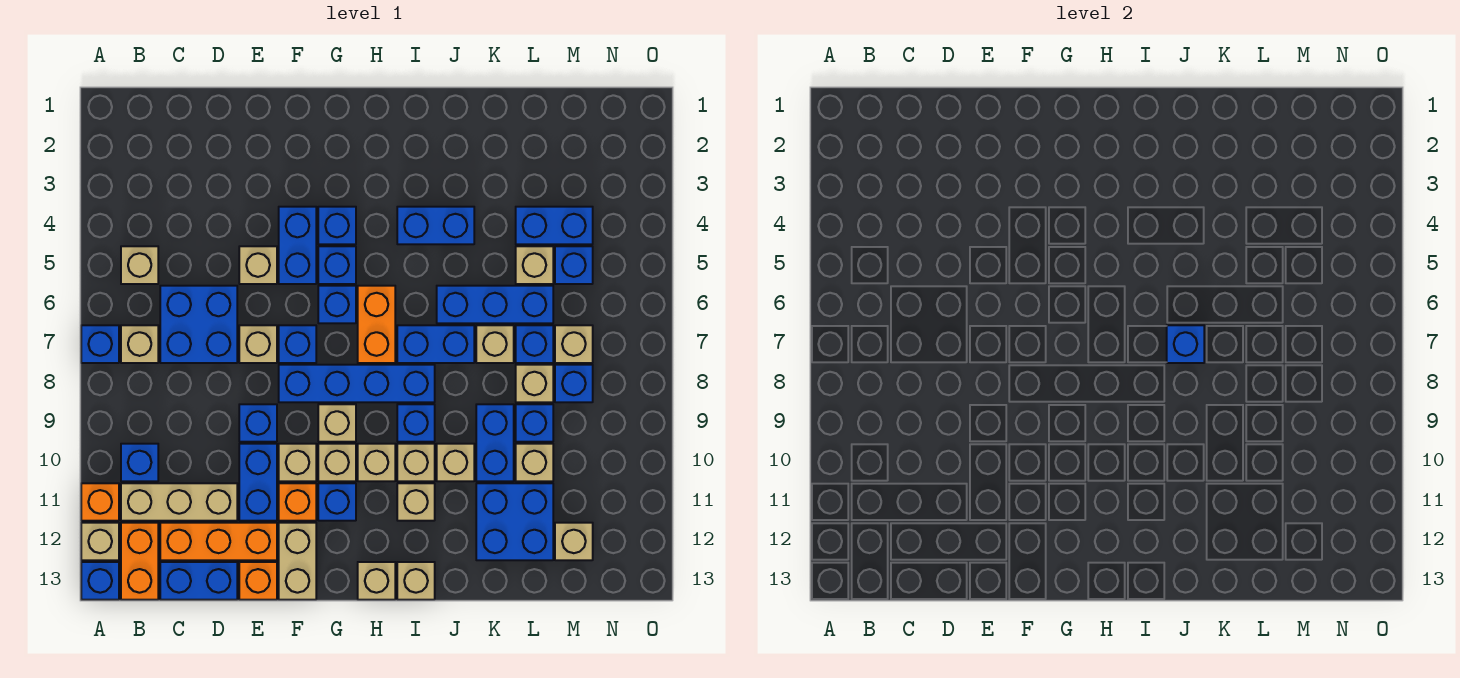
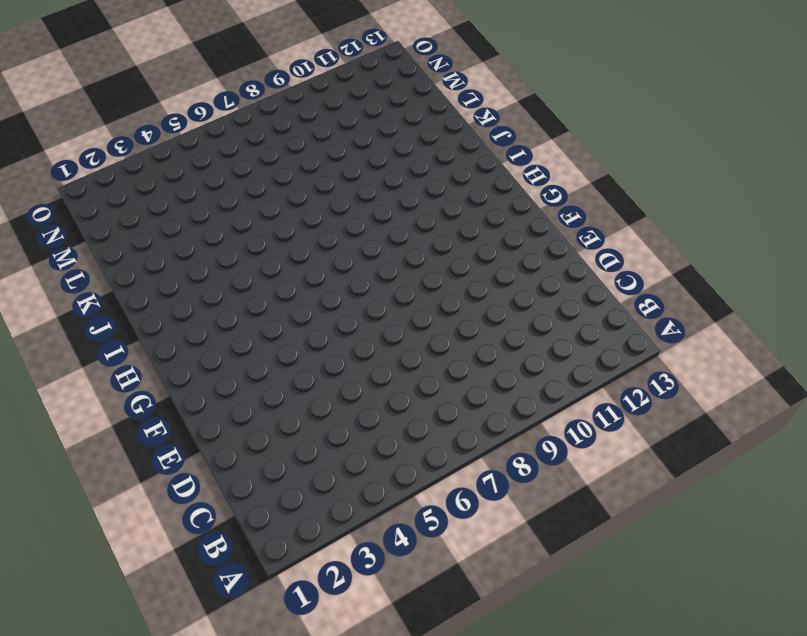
none -> blue 1x1 brick [81,325,119,363]
none -> orange 1x1 brick [81,483,119,521]
none -> tan 1x1 brick [81,523,119,560]
none -> blue 1x1 brick [81,562,119,600]

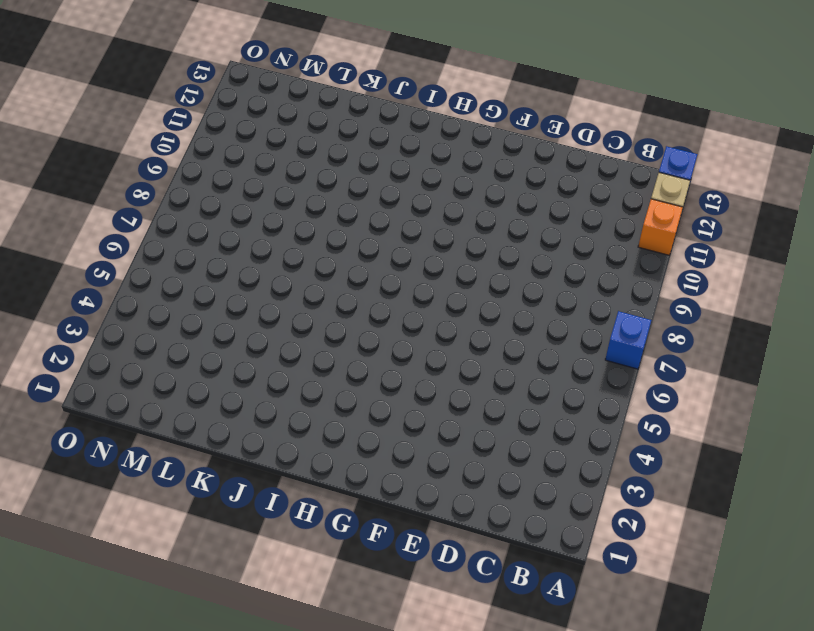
none -> tan 1x1 brick [121,246,158,284]
none -> tan 1x1 brick [121,325,158,363]
none -> blue 1x1 brick [121,444,158,481]
none -> tan 1x3 brick [121,483,237,521]

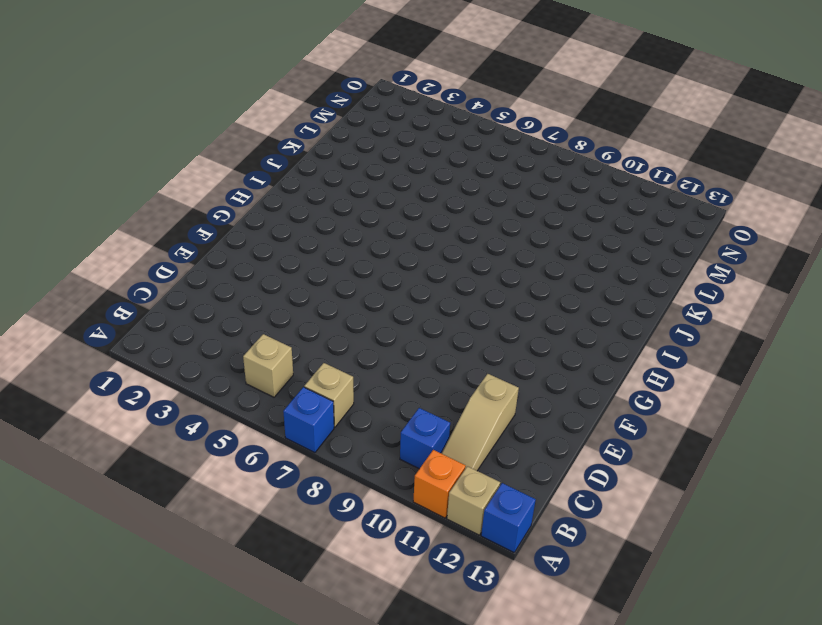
tan 1x3 slope [442,374,519,471] -> tan 1x3 brick [121,483,237,521]
none -> orange 1x2 brick [121,523,158,600]
none -> blue 2x2 brick [160,286,237,363]
none -> orange 1x3 brick [160,523,277,560]
none -> blue 1x2 brick [160,562,237,600]

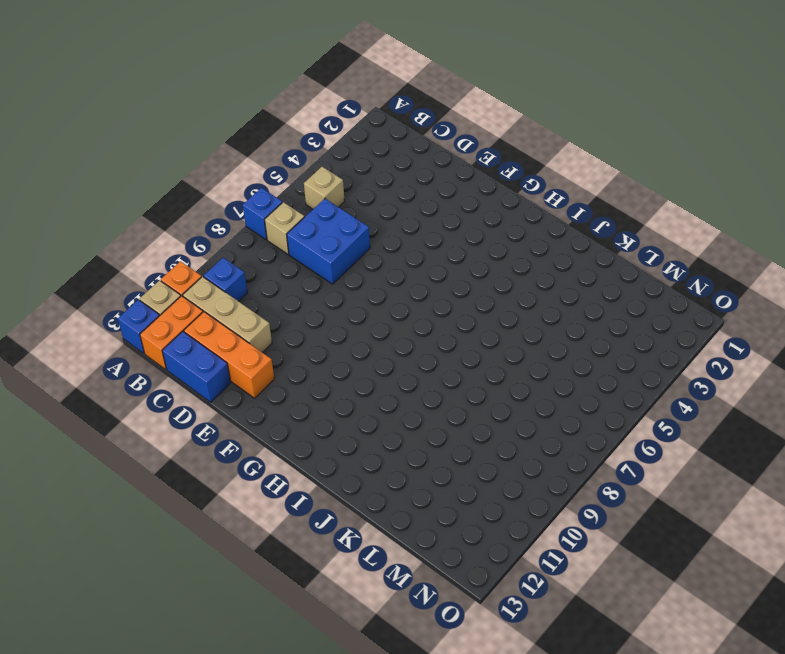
none -> tan 1x1 brick [239,246,277,284]
none -> tan 1x1 brick [239,325,277,363]
none -> blue 1x1 brick [239,404,277,442]
none -> blue 1x2 brick [239,444,277,521]

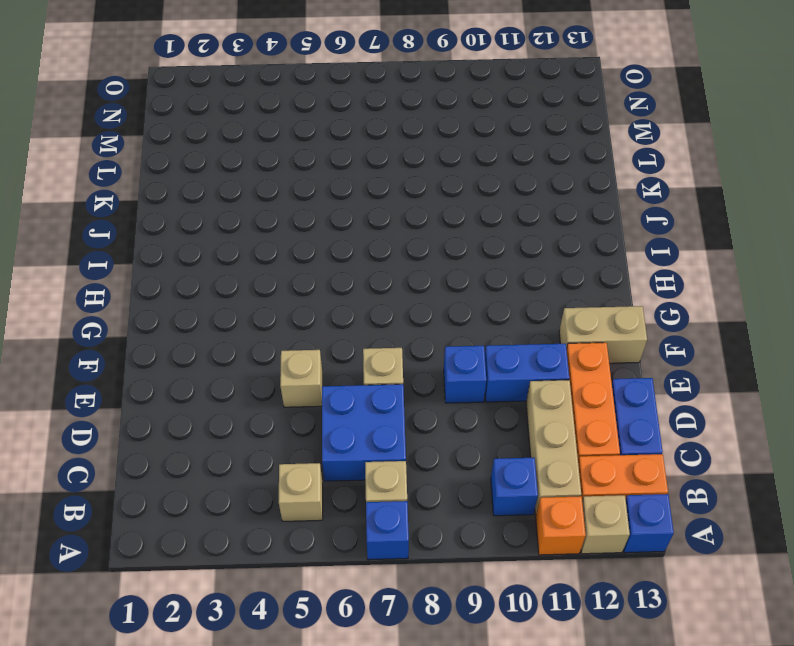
none -> orange 1x1 brick [239,562,277,600]
none -> blue 1x2 brick [279,207,316,284]
none -> blue 1x1 brick [279,325,316,363]
none -> blue 1x4 brick [279,365,435,402]

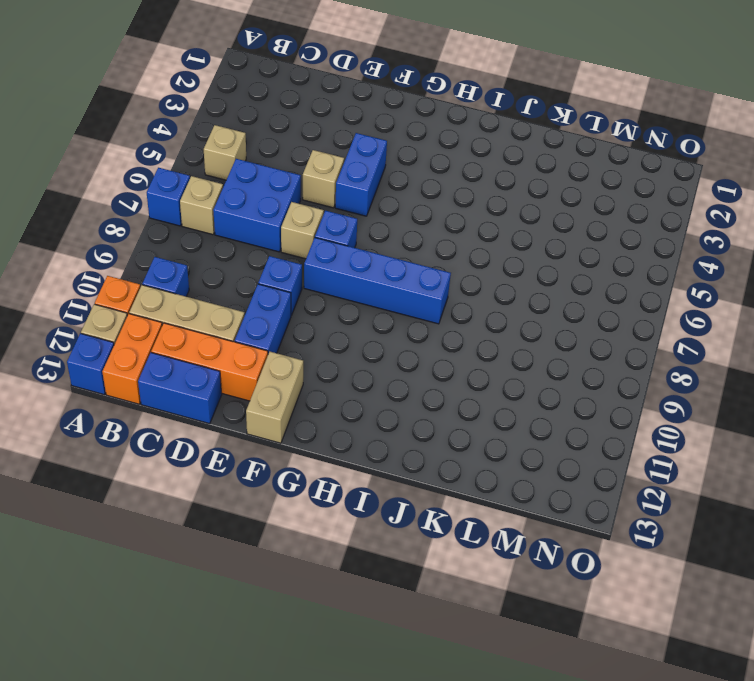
none -> orange 1x1 brick [239,562,277,600]
none -> tan 1x1 brick [279,444,316,481]
none -> orange 1x1 brick [279,483,316,521]
none -> blue 1x1 brick [318,207,356,244]

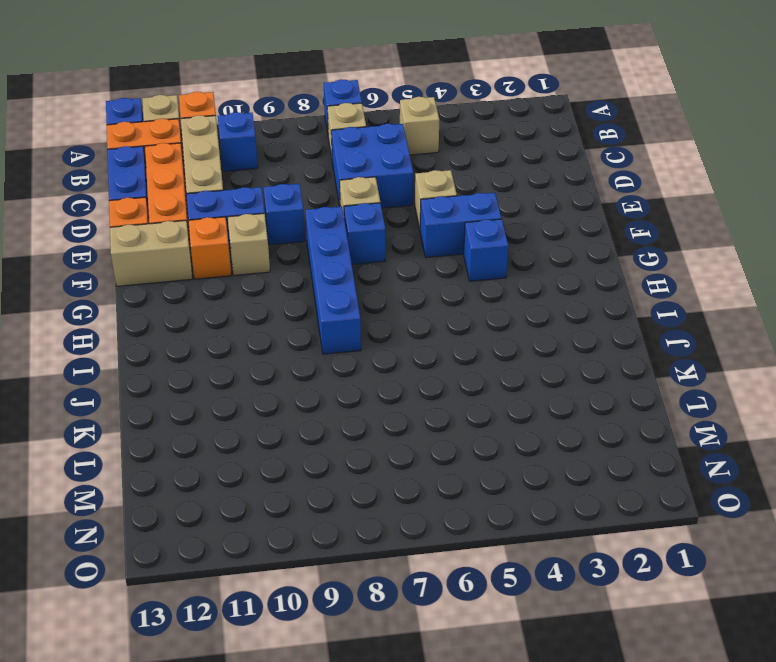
none -> blue 1x1 brick [318,246,356,284]
none -> blue 1x1 brick [318,286,356,323]
none -> tan 1x1 brick [318,404,356,442]
none -> tan 1x1 brick [318,444,356,481]

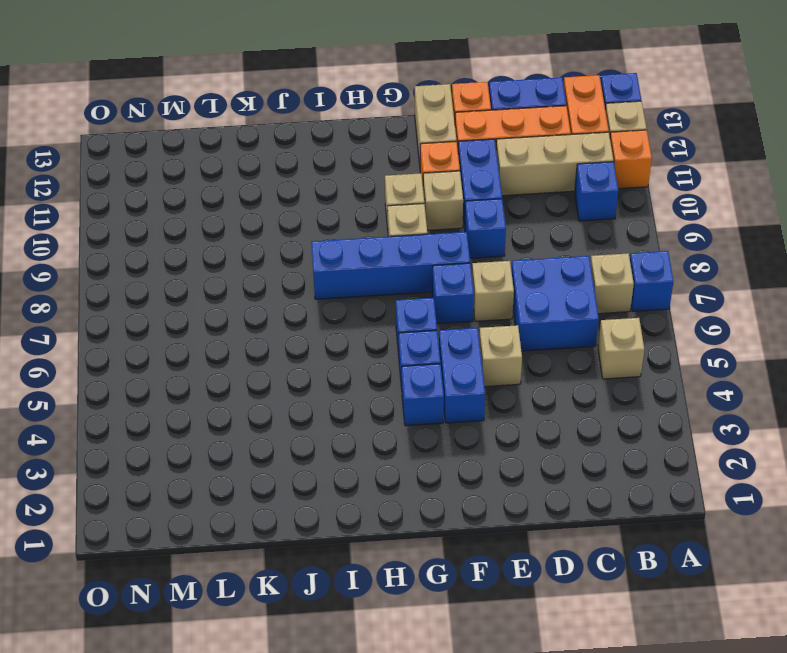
none -> blue 1x1 brick [318,483,356,521]
none -> orange 1x2 brick [358,286,395,363]
none -> tan 1x1 brick [358,444,395,481]
none -> tan 1x1 brick [358,562,395,600]

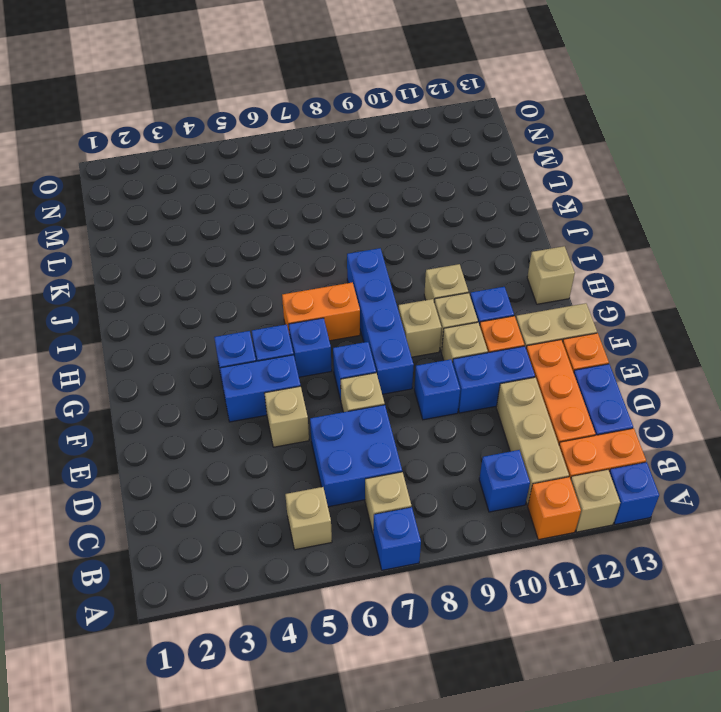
none -> blue 1x2 brick [397,207,474,244]
none -> blue 1x2 brick [397,325,474,363]
none -> blue 1x1 brick [397,404,435,442]
none -> tan 1x1 brick [397,444,435,481]

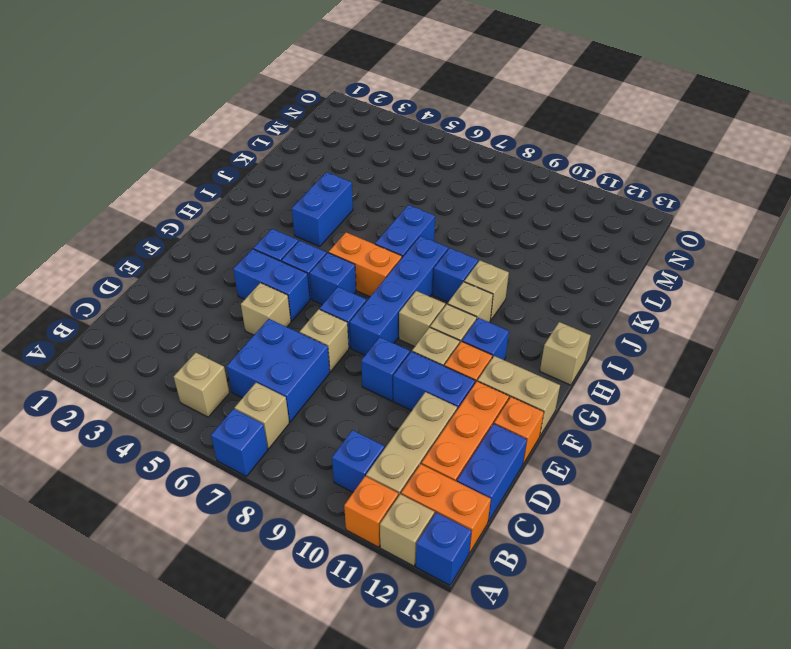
none -> tan 1x1 brick [397,483,435,521]
none -> tan 1x1 brick [397,562,435,600]
none -> blue 1x3 brick [437,286,553,323]
none -> tan 1x1 brick [437,444,474,481]

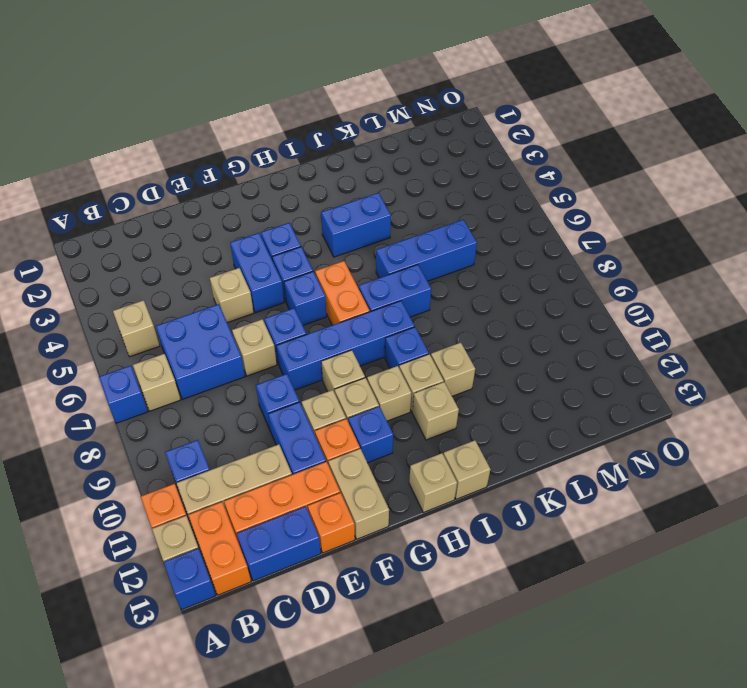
none -> tan 1x1 brick [476,325,514,363]
none -> blue 1x2 brick [476,404,514,481]
none -> blue 2x2 brick [476,483,553,560]
none -> blue 1x2 brick [516,207,593,244]

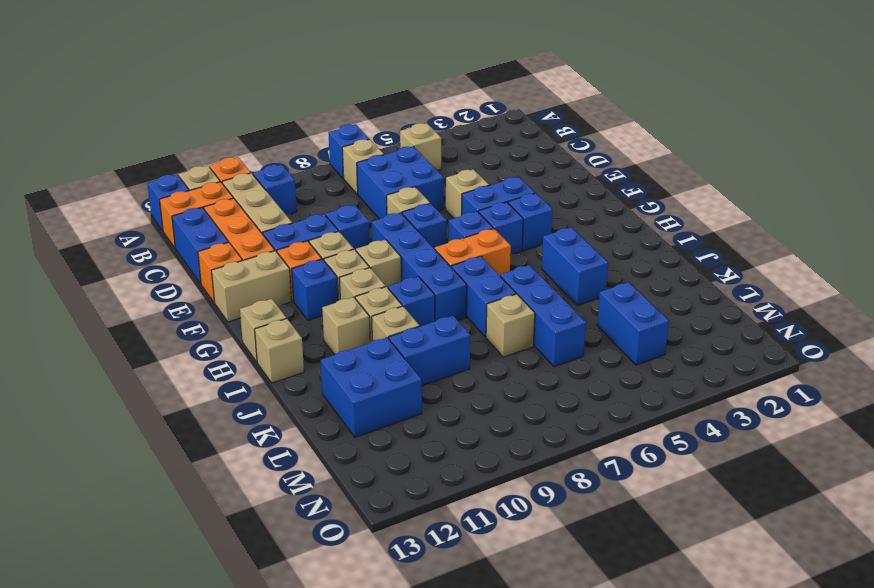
none -> tan 1x1 brick [516,246,553,284]
none -> blue 1x1 brick [516,325,553,363]
none -> tan 1x1 brick [516,365,553,402]
none -> blue 1x1 brick [516,404,553,442]

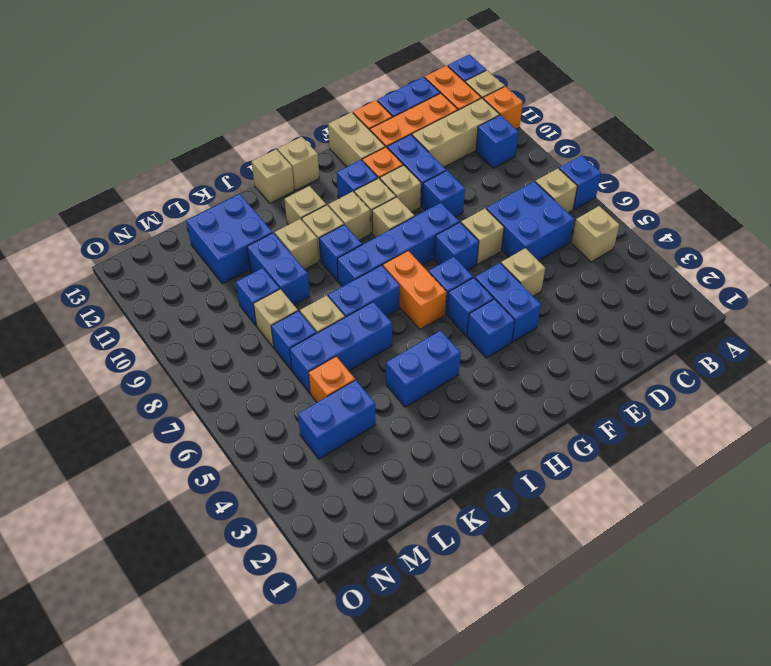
orange 1x1 brick [309,357,355,402] -> tan 1x1 brick [516,246,553,284]
none -> tan 1x1 brick [516,444,553,481]
none -> blue 1x1 brick [555,246,593,284]
none -> tan 1x1 brick [555,325,593,363]
none -> blue 1x1 brick [555,365,593,402]

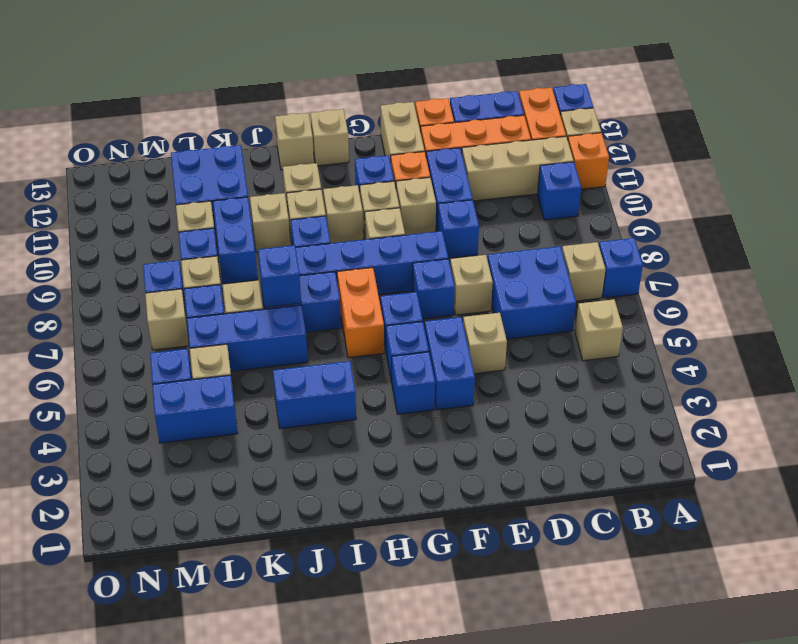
none -> tan 1x1 brick [555,523,593,560]

